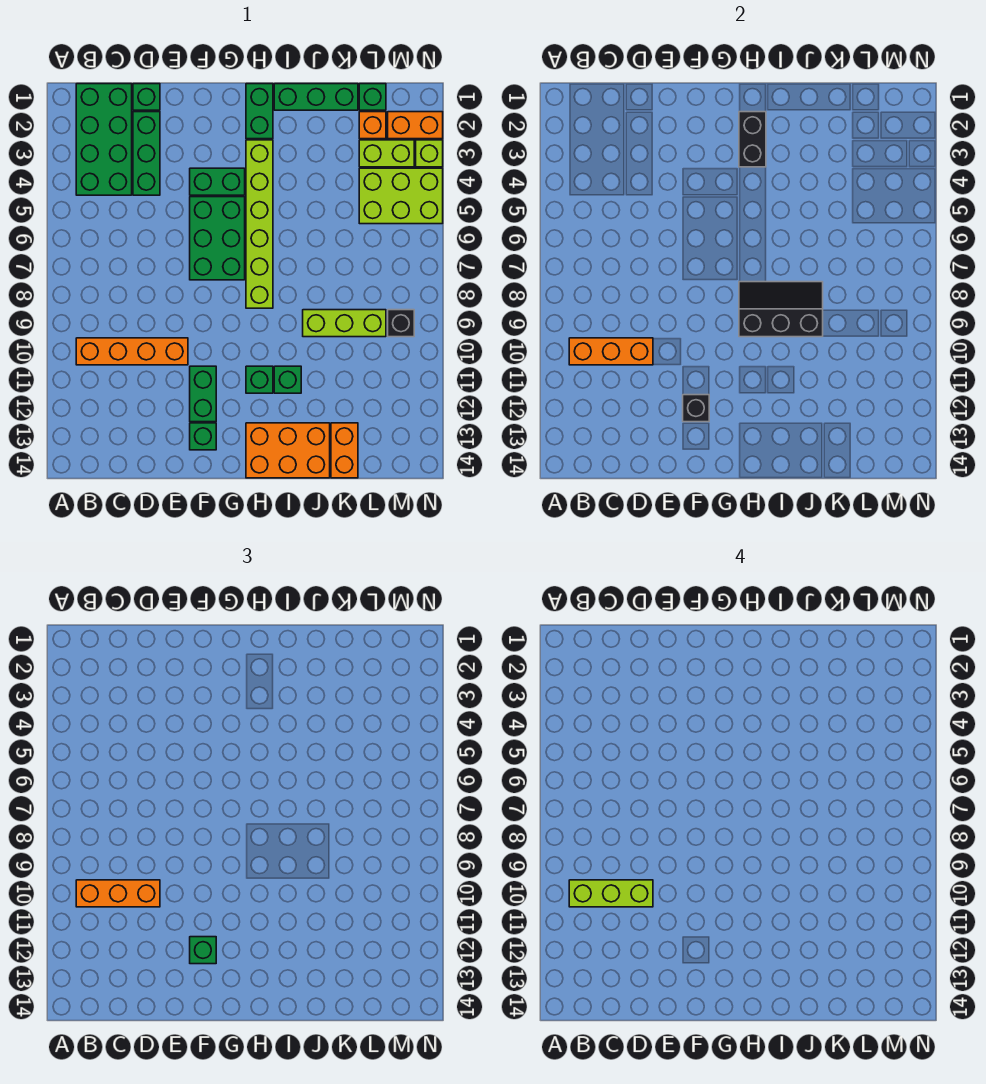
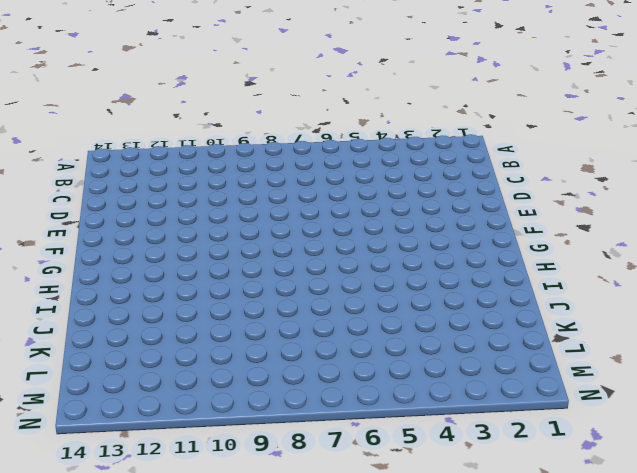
none -> green 2x4 brick [76,84,132,195]
none -> orange 1x4 brick [76,338,188,365]
none -> green 1x1 brick [133,84,160,110]
none -> green 1x3 brick [133,112,160,195]

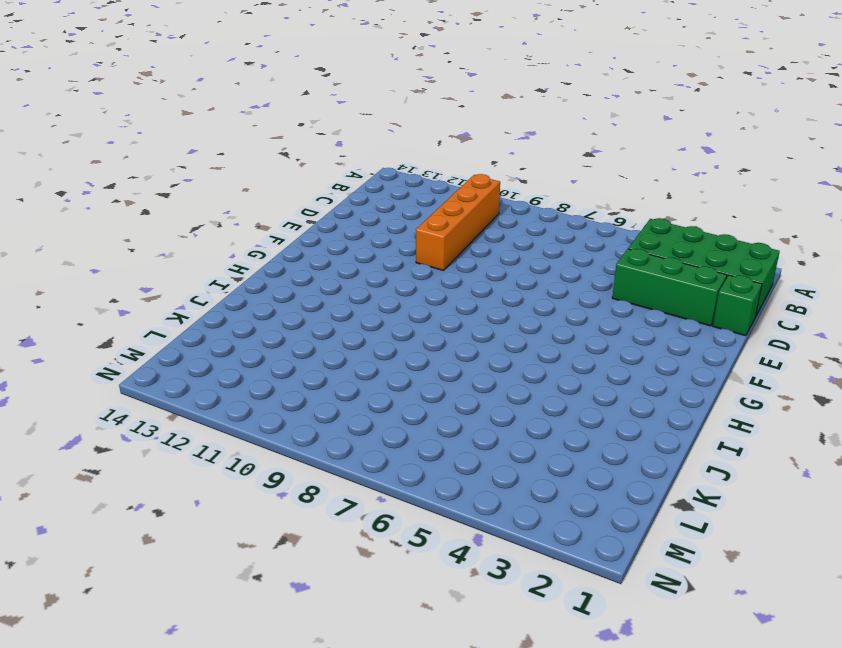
none -> green 1x2 brick [190,168,245,195]
none -> green 2x3 brick [190,197,245,280]
none -> green 1x2 brick [190,366,216,422]
none -> green 1x1 brick [190,423,216,450]

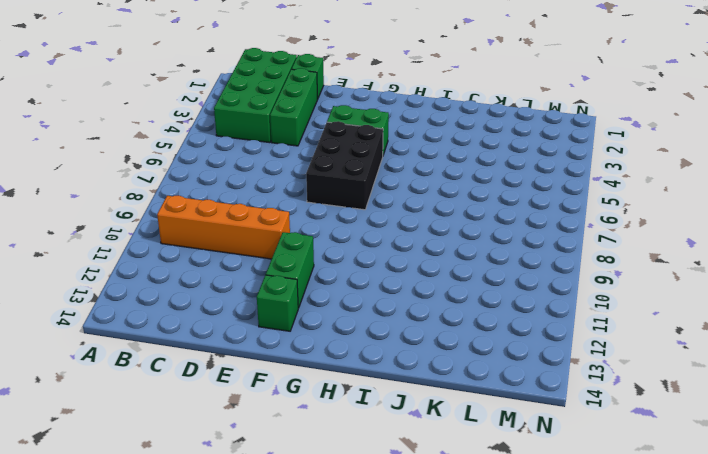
black 2x3 brick [306,121,383,210] -> green 2x3 brick [190,197,245,280]
none -> green 1x2 brick [246,84,273,139]
none -> lime 1x6 brick [246,140,273,308]
none -> green 1x1 brick [246,366,273,393]
none -> orange 2x3 brick [246,423,330,478]

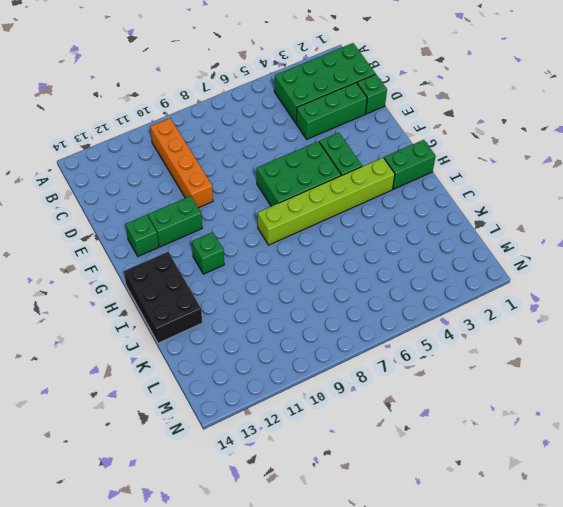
black 2x3 brick [124,252,202,343] -> orange 2x3 brick [246,423,330,478]
none -> green 1x3 brick [274,84,358,110]
none -> green 1x1 brick [274,366,301,393]
none -> lime 1x3 brick [303,310,386,337]
none -> orange 1x2 brick [331,423,358,478]

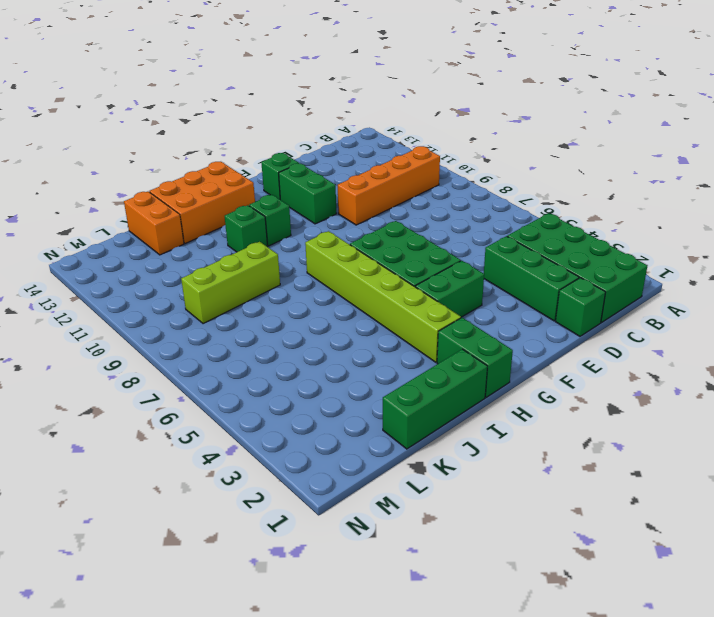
none -> green 1x1 brick [359,84,386,110]
none -> orange 1x1 brick [359,112,386,139]
none -> lime 1x2 brick [359,140,414,167]
none -> lime 2x3 brick [359,168,443,224]

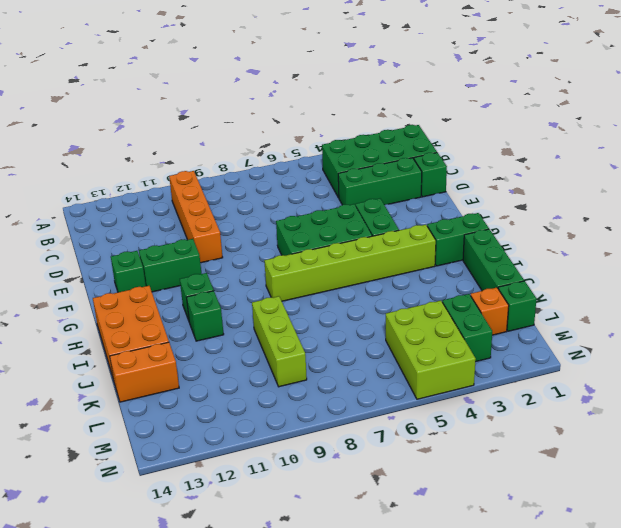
green 1x2 brick [442,294,492,362] -> lime 1x2 brick [359,140,414,167]
none -> orange 1x2 brick [388,112,443,139]
none -> black 1x1 brick [388,310,414,337]
none -> lime 1x1 brick [416,140,443,167]
none -> orange 1x3 brick [569,338,653,365]

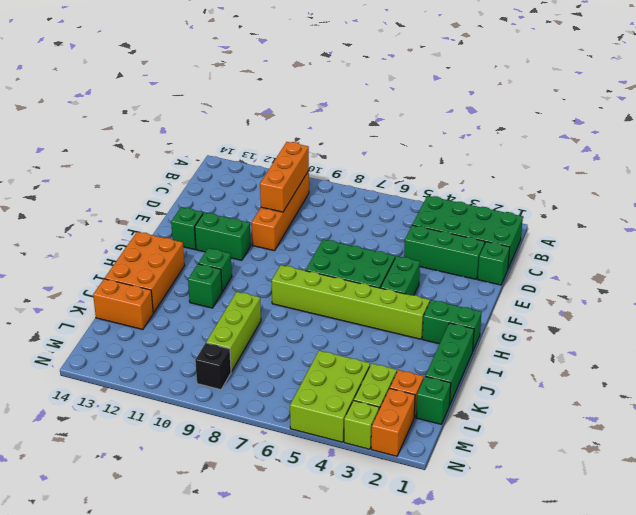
none -> black 1x1 brick [683,395,709,422]
none -> black 1x2 brick [739,112,766,167]
none -> black 2x3 slope [739,282,823,337]
none -> orange 1x3 brick [76,880,160,907]

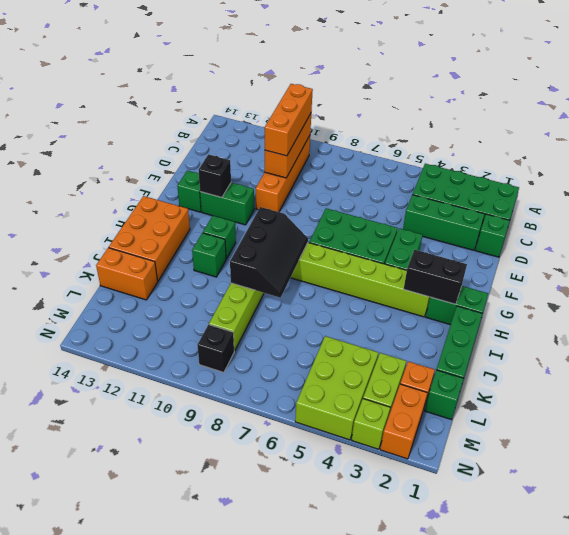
none -> green 1x1 brick [190,937,216,964]
none -> lime 1x3 brick [569,880,653,907]

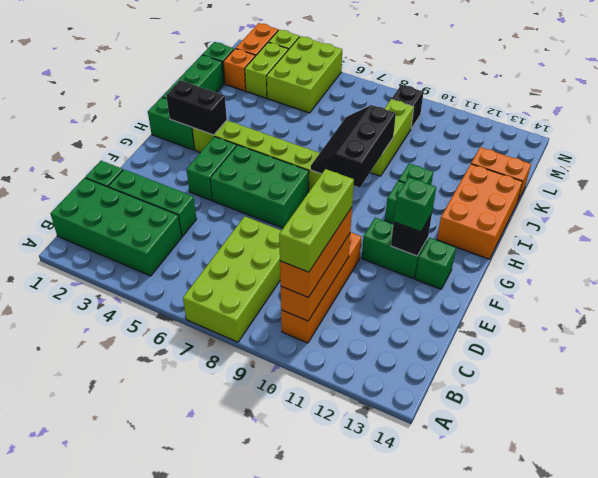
lime 2x4 brick [183,216,281,342] -> none

